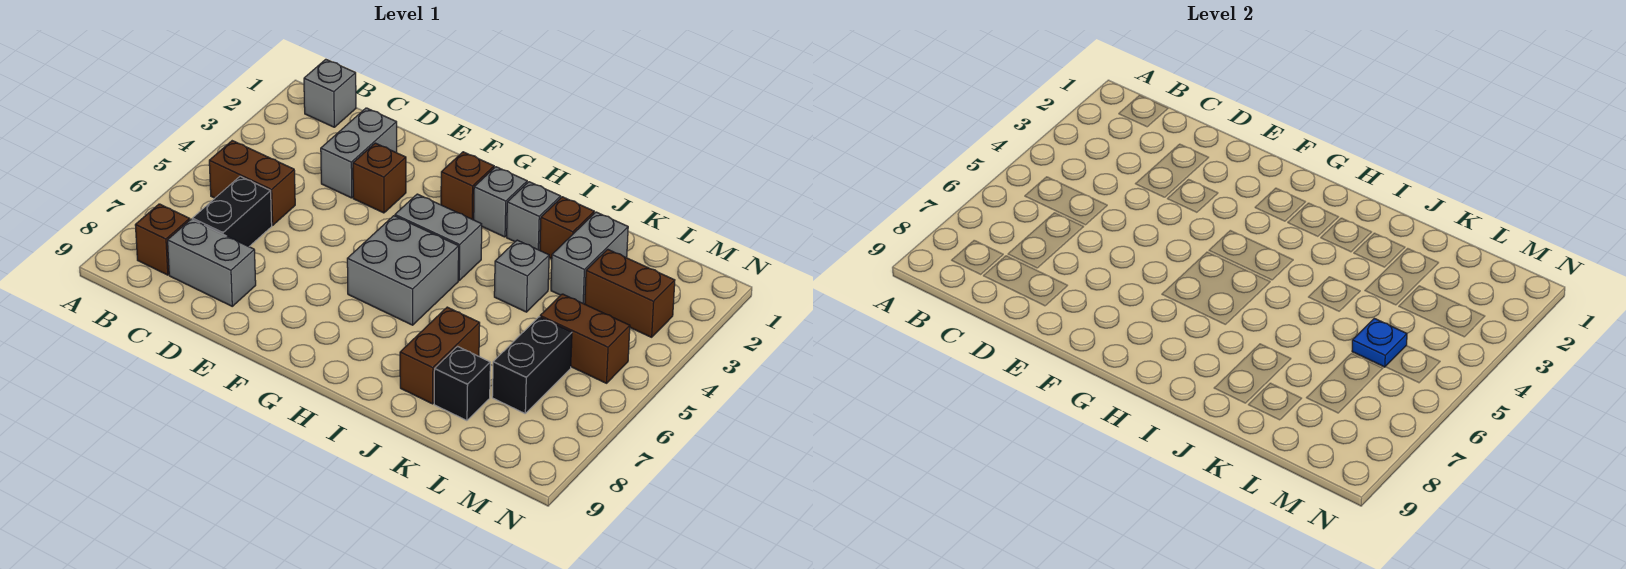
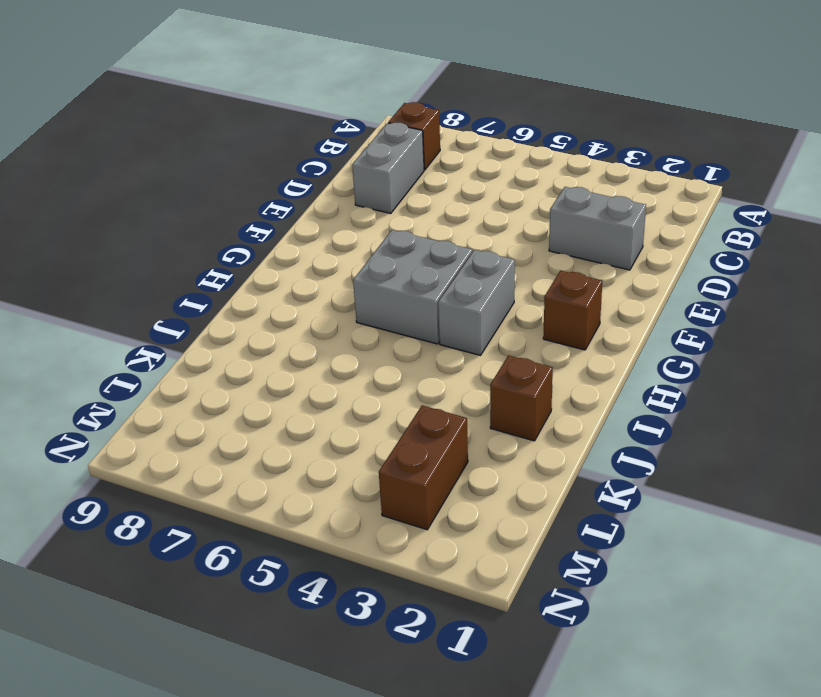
none -> grey 1x1 brick [304,59,356,127]
none -> brown 1x2 brick [209,141,295,225]
none -> black 1x2 brick [192,176,272,247]

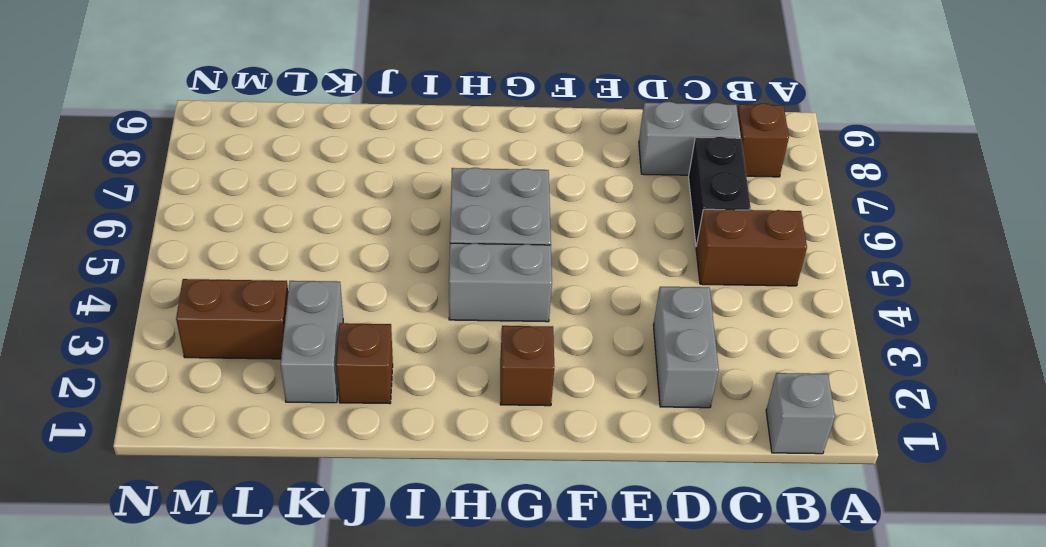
none -> brown 1x1 brick [353,143,406,213]
none -> grey 1x1 brick [474,167,527,237]
none -> grey 1x1 brick [507,182,561,250]

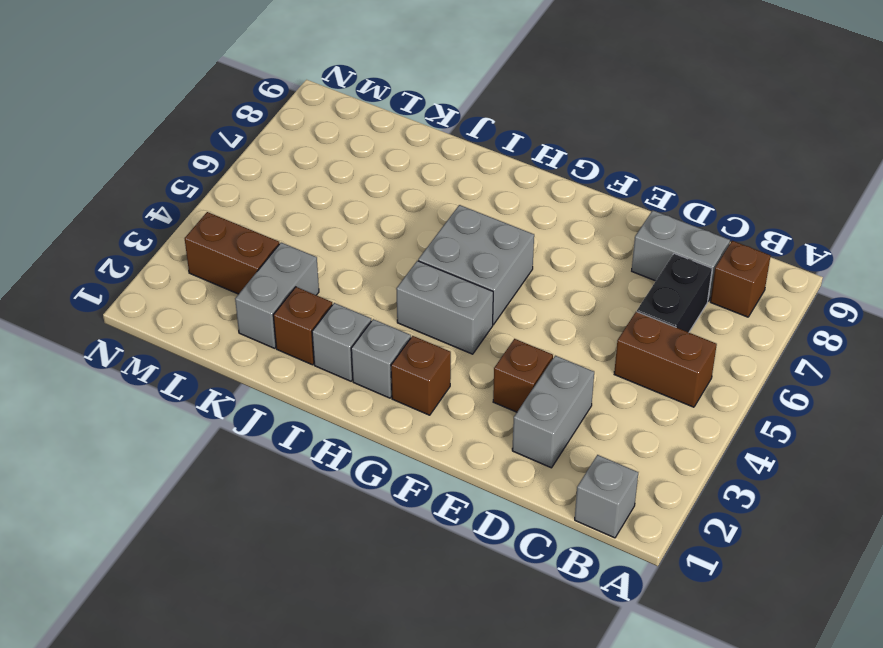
none -> grey 1x1 brick [494,240,549,312]
none -> brown 1x2 brick [400,307,480,404]
none -> black 1x1 brick [434,346,490,421]

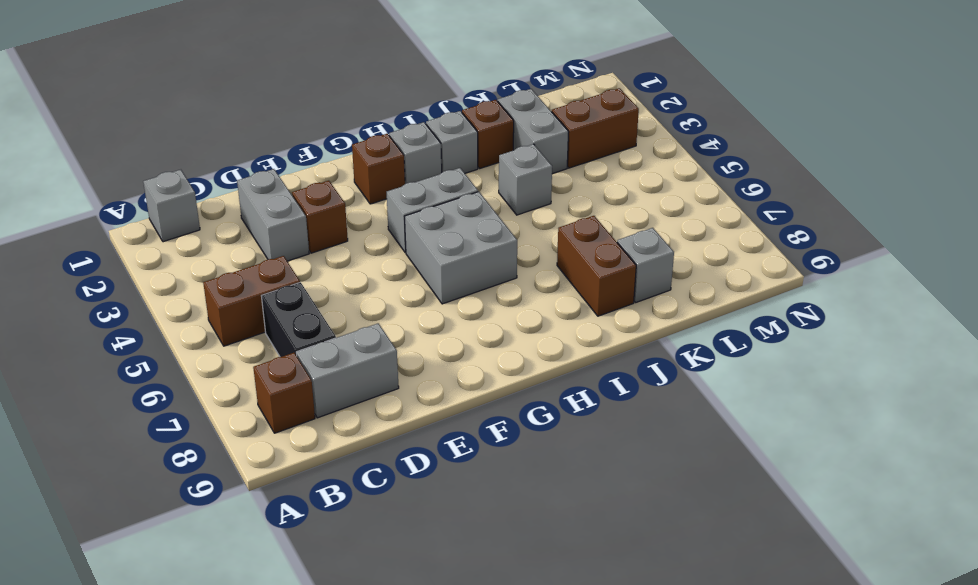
grey 1x1 brick [617,228,674,302] -> black 1x1 brick [434,346,490,421]
none -> brown 1x2 brick [540,294,630,383]
none -> black 1x2 brick [492,317,572,413]
none -> blue 1x1 plate [1352,318,1407,367]

